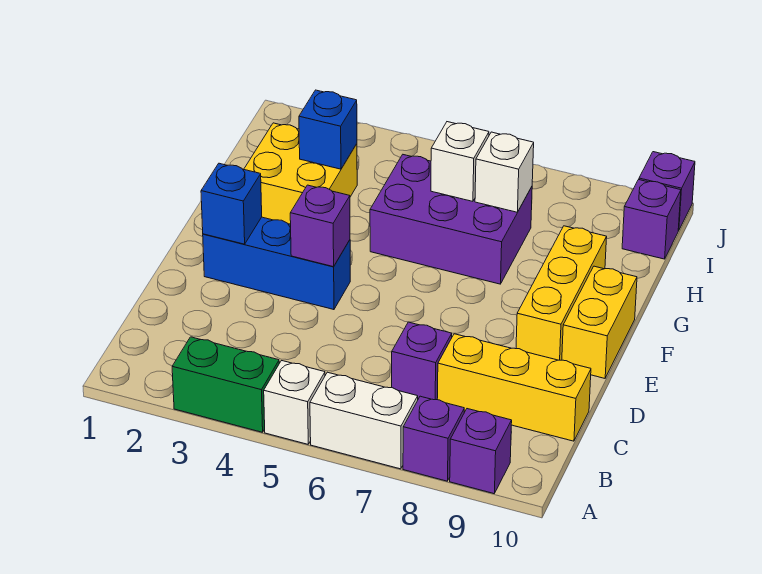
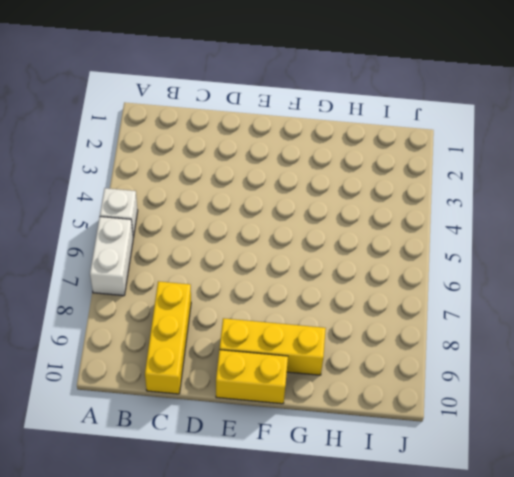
none -> green 1x2 brick [172,337,279,432]
none -> purple 1x1 brick [403,396,464,481]
none -> purple 1x1 brick [450,409,512,494]

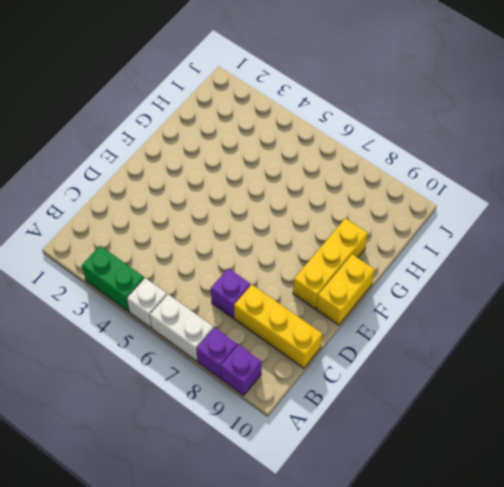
none -> blue 1x3 brick [203,217,350,310]
none -> yellow 2x2 brick [244,123,357,224]
none -> purple 2x3 brick [370,155,532,284]

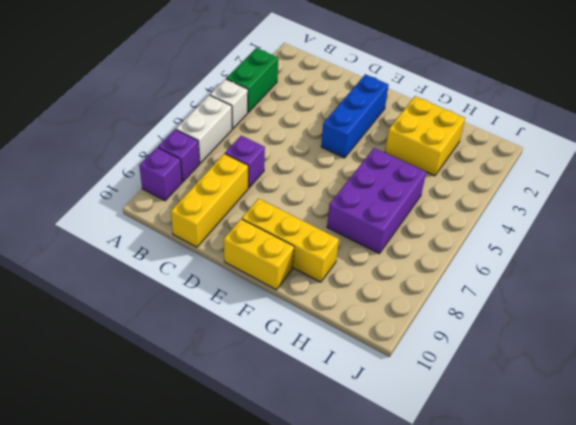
none -> purple 1x1 brick [622,180,681,259]
none -> purple 1x1 brick [639,152,695,231]
none -> blue 1x1 brick [201,163,262,244]

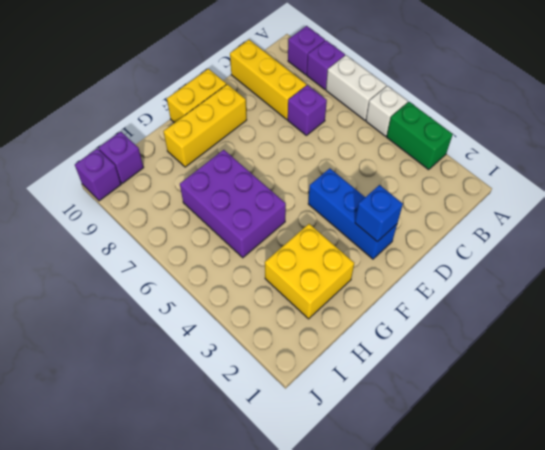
none -> purple 1x1 brick [290,185,350,267]
none -> blue 1x1 brick [299,90,357,169]
none -> white 1x1 brick [431,122,489,201]

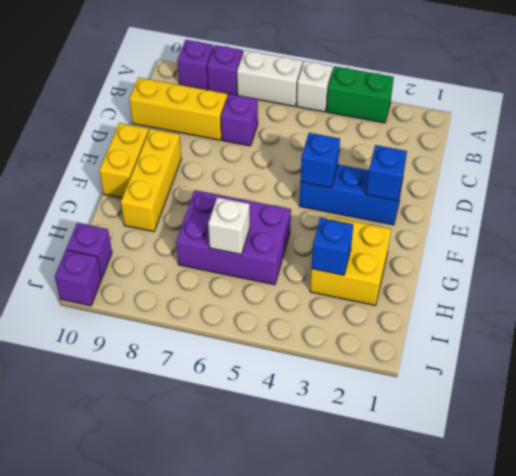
blue 1x1 brick [300,133,340,188] -> purple 1x1 brick [290,185,350,267]
none -> white 1x1 brick [475,132,534,212]

